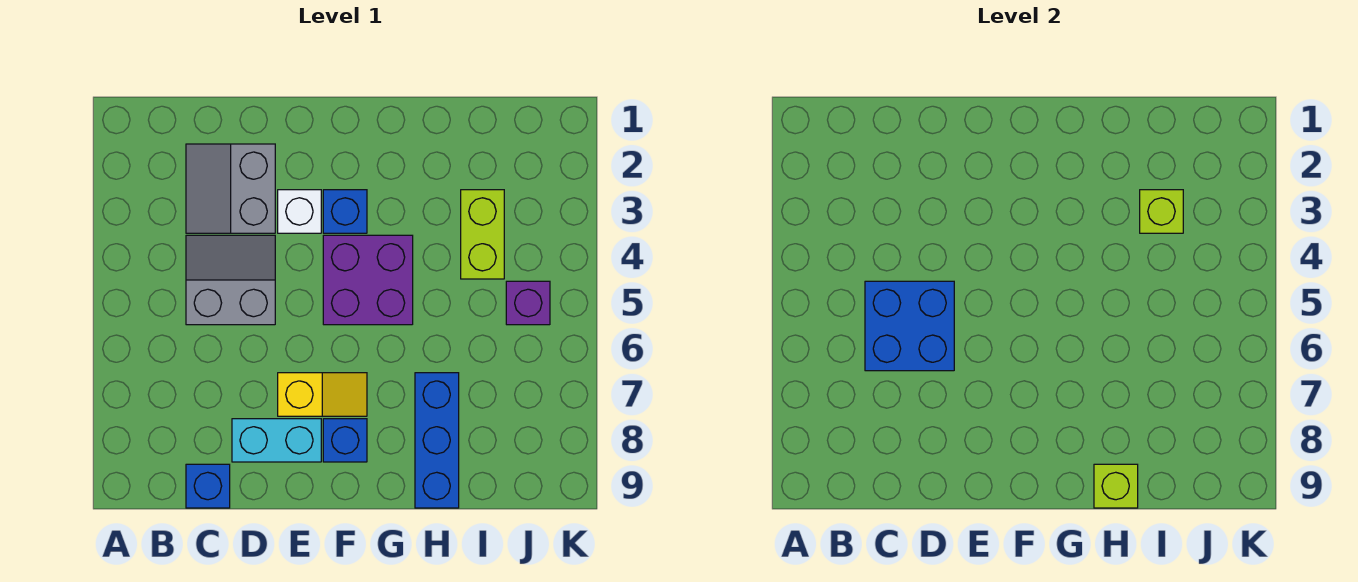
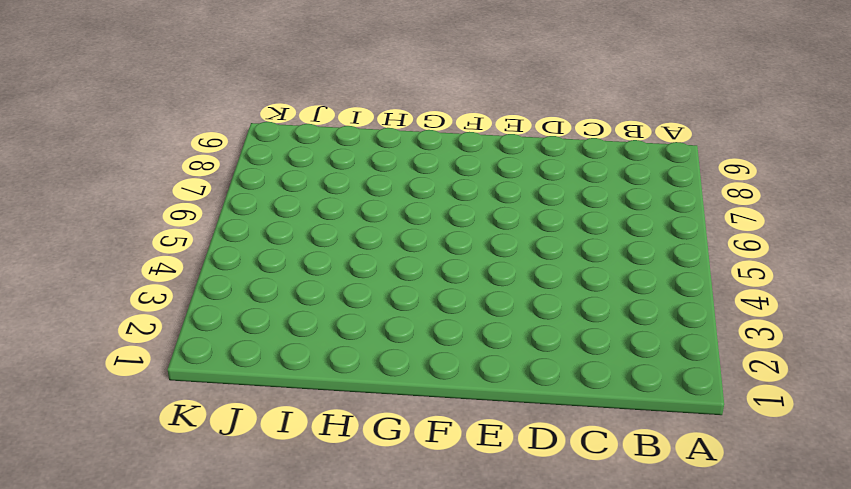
none -> grey 2x2 slope [186,144,275,233]
none -> grey 2x2 slope [186,235,275,325]
none -> blue 1x1 brick [186,464,230,508]

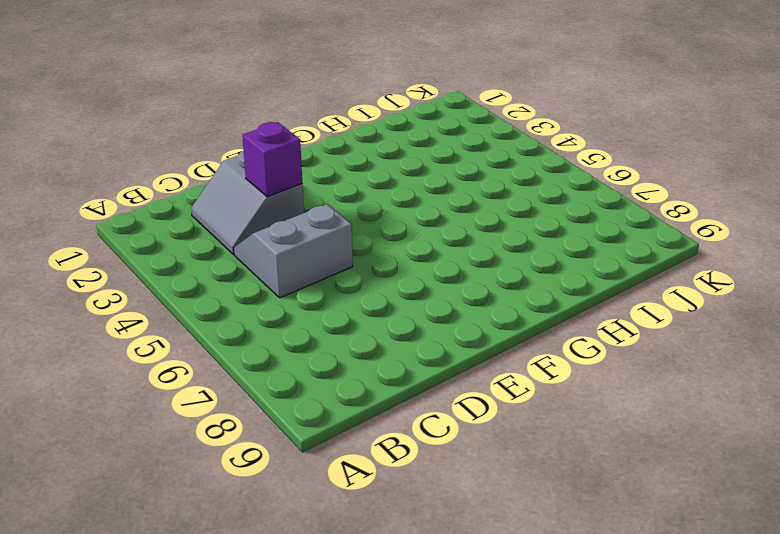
purple 1x1 brick [242,122,302,197] -> purple 1x1 brick moved to [506,281,550,325]
none -> blue 1x1 brick [186,464,230,508]
none -> cyan 1x2 brick [232,419,321,462]
none -> white 1x1 brick [278,190,321,233]

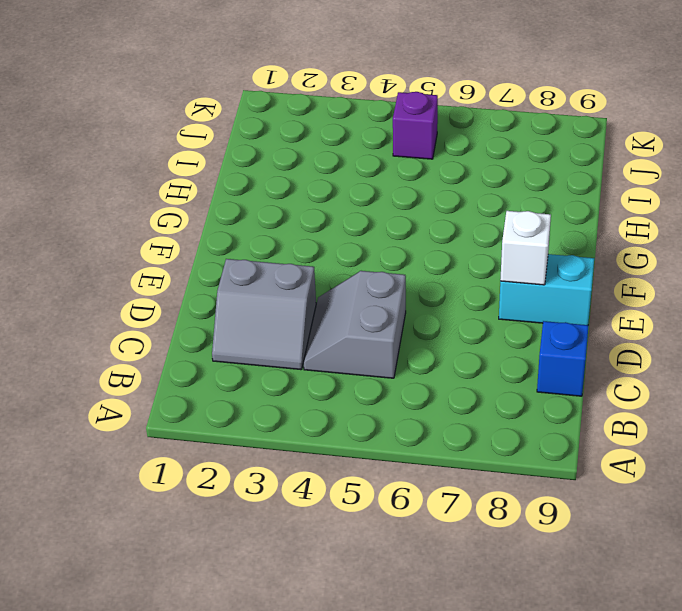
cyan 1x2 brick [499,254,594,325] -> cyan 1x2 brick turned to [232,419,321,462]
white 1x1 brick [500,211,551,285] -> white 1x1 brick moved to [278,190,321,233]
none -> yellow 1x2 slope [278,373,367,416]
none -> blue 1x1 brick [323,190,367,233]
none -> purple 2x2 brick [323,235,413,325]

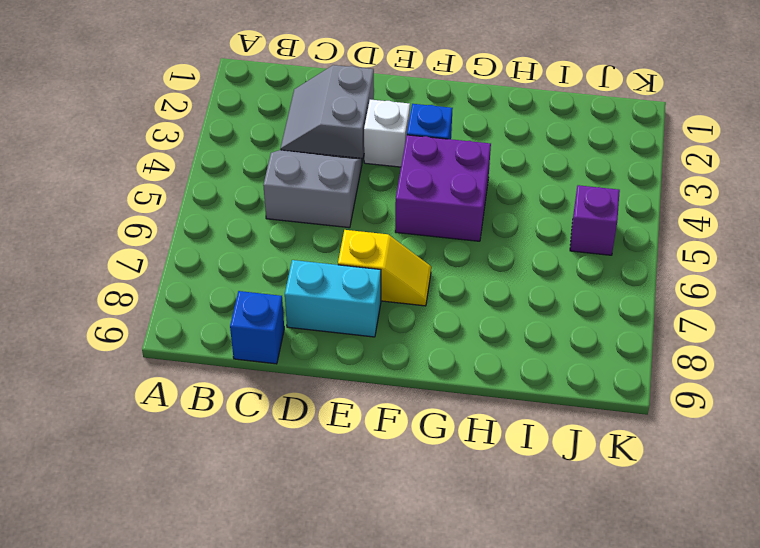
none -> blue 1x1 brick [323,419,367,462]
none -> blue 1x3 brick [415,373,459,508]
none -> lime 1x2 brick [461,190,504,279]

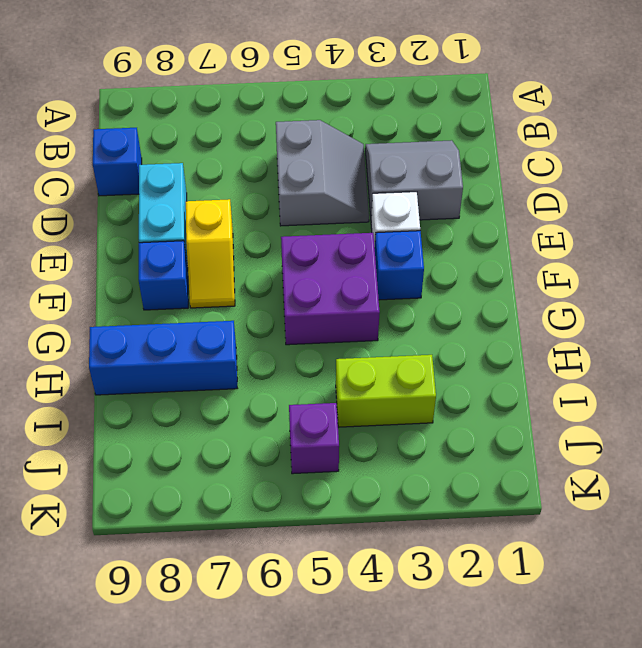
none -> blue 2x2 brick [865,281,954,371]
none -> lime 1x1 brick [1094,464,1138,508]
none -> lime 1x1 brick [1140,190,1183,233]

